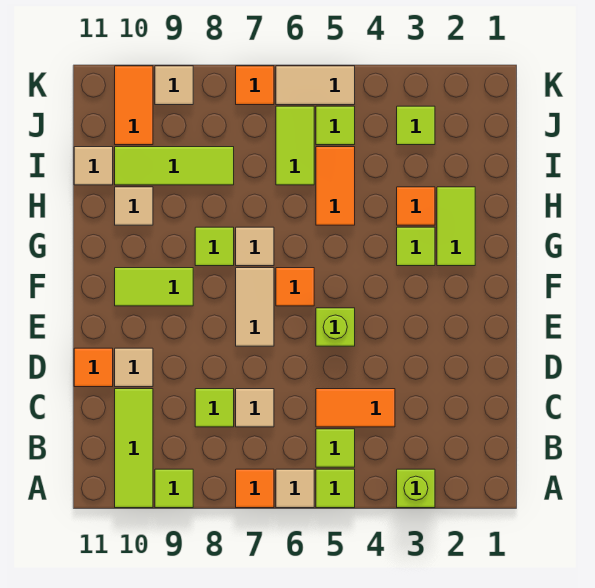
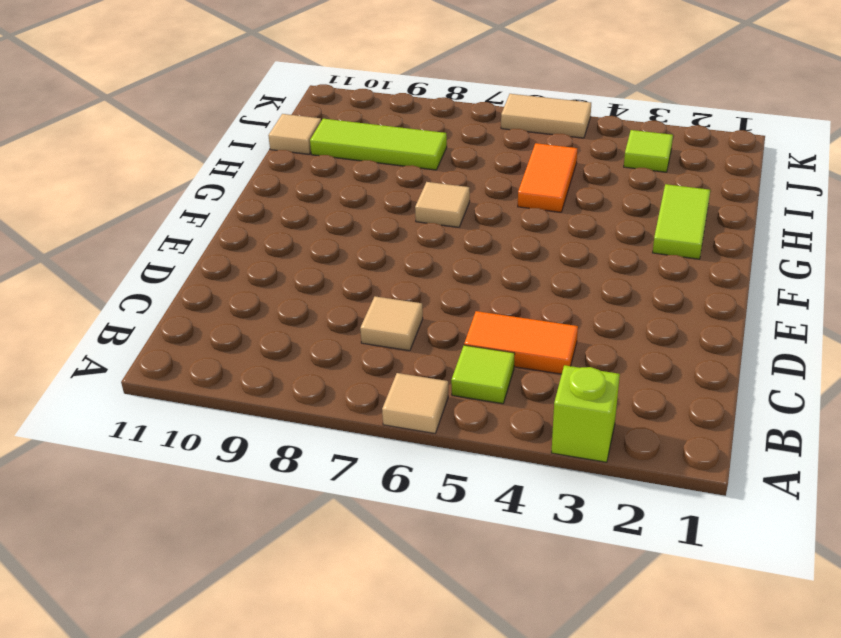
none -> lime 1x1 tile [316,469,355,508]
none -> orange 1x1 tile [236,469,274,508]
none -> lime 1x1 tile [155,469,193,508]
none -> lime 1x3 tile [115,389,153,508]

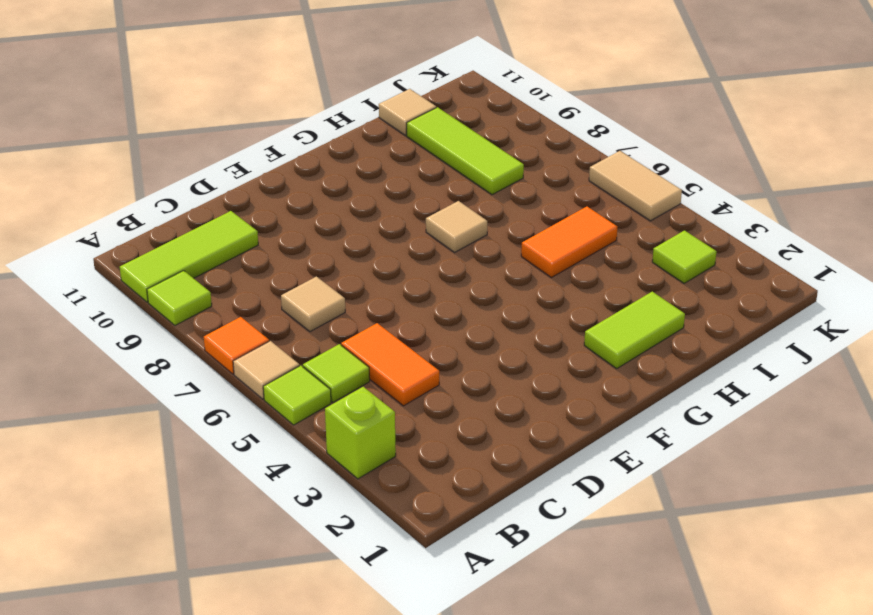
none -> lime 1x1 tile [195,389,234,427]
none -> tan 1x1 tile [115,348,153,387]
none -> orange 1x1 tile [74,348,113,387]
none -> lime 1x1 brick [316,308,355,346]

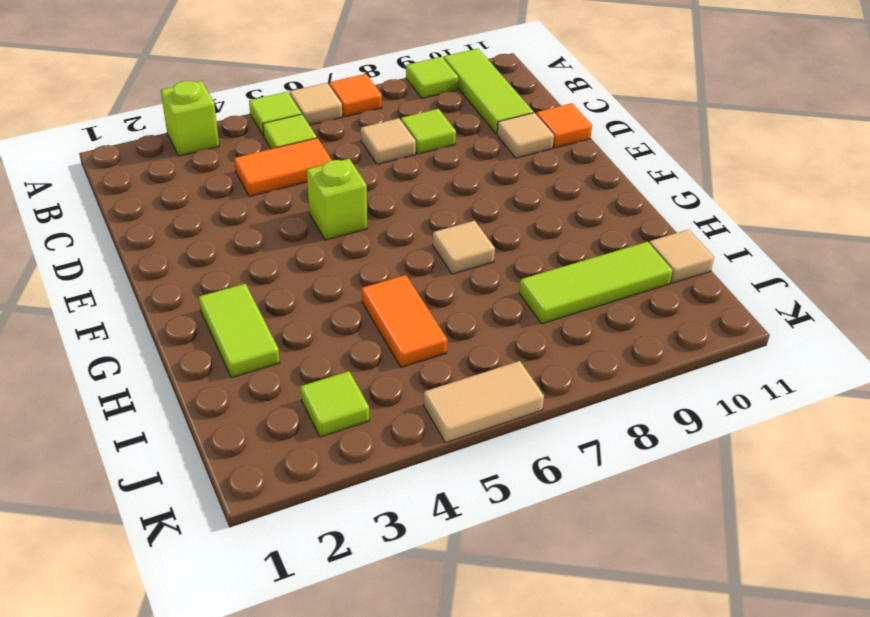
none -> tan 1x2 tile [236,268,274,346]
none -> orange 1x1 tile [276,268,314,306]
none -> lime 1x2 tile [115,268,193,306]
none -> lime 1x1 tile [397,227,435,266]

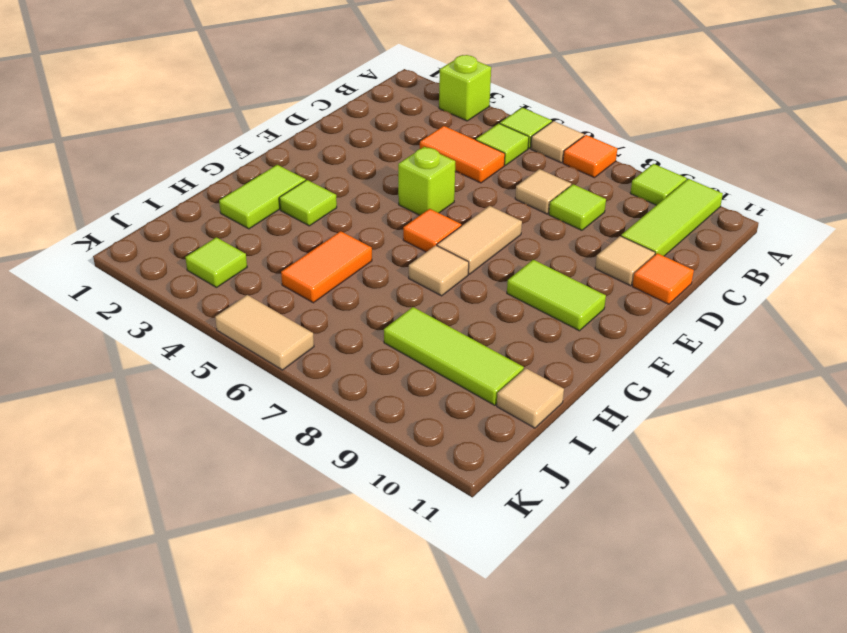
none -> lime 1x1 tile [195,227,234,266]
none -> orange 1x1 tile [397,187,435,225]
none -> tan 1x1 tile [115,187,153,225]
none -> lime 1x2 tile [276,106,314,185]

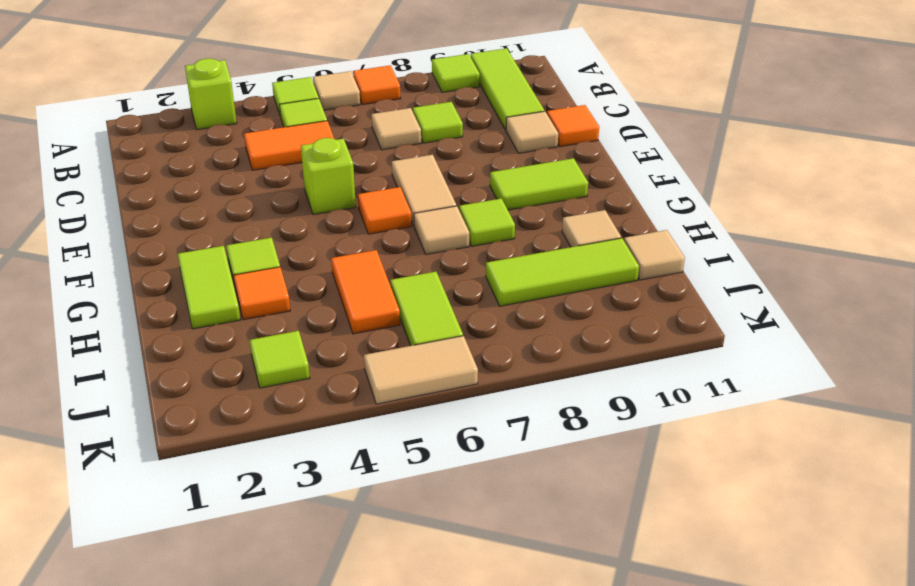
none -> lime 1x1 tile [316,106,355,145]
none -> orange 1x2 tile [115,66,153,145]
none -> orange 1x1 tile [236,66,274,105]
none -> tan 1x1 tile [155,66,193,105]

